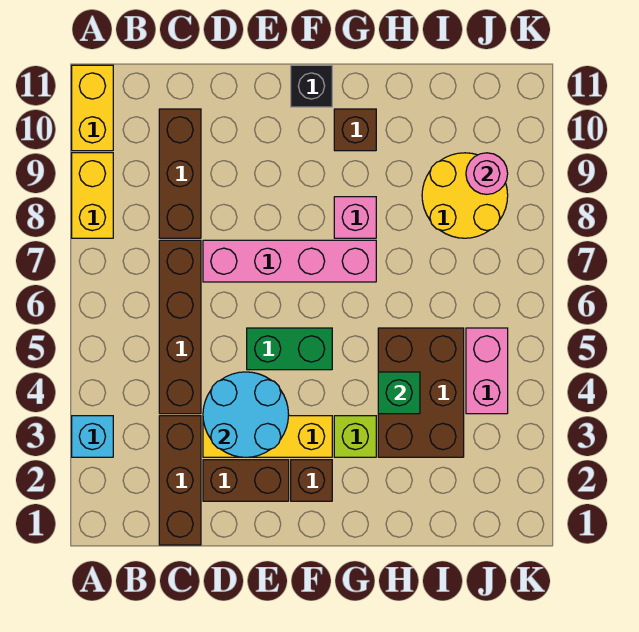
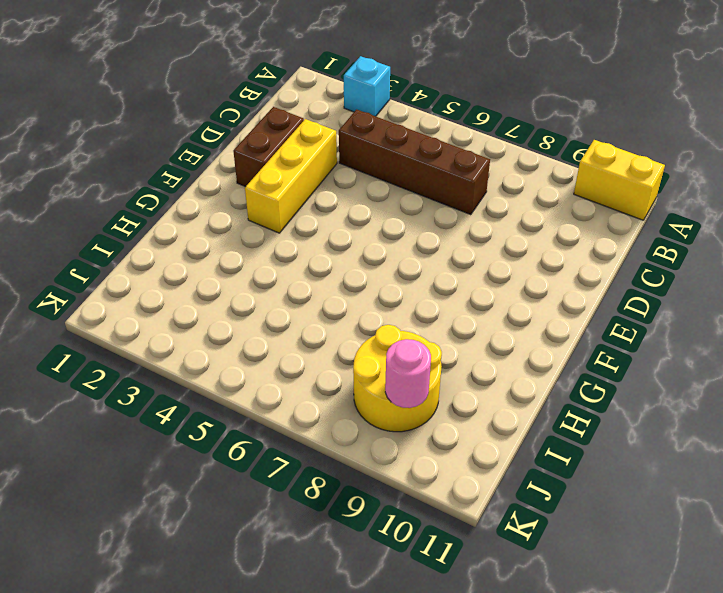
none -> yellow 1x2 brick [72,153,113,238]
none -> brown 1x3 brick [159,416,201,545]
none -> brown 1x3 brick [159,109,201,238]

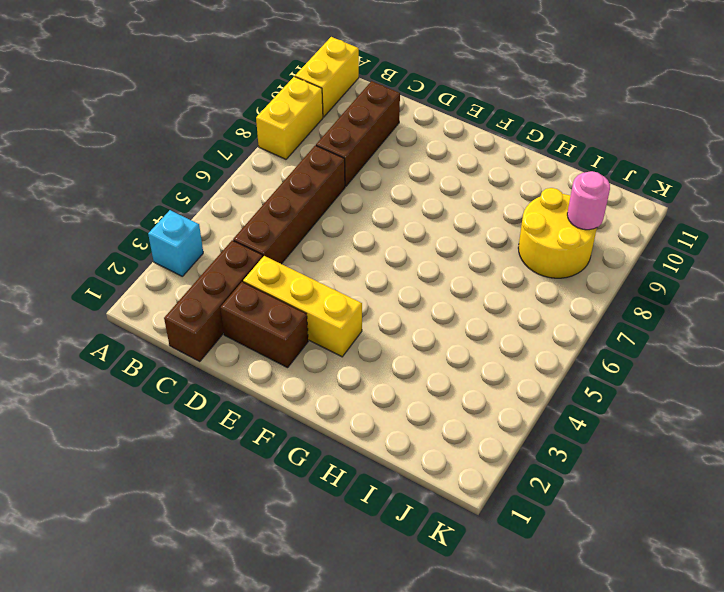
none -> pink 1x4 brick [203,240,376,282]
none -> green 1x2 brick [247,328,332,370]
none -> brown 1x1 brick [291,460,332,501]

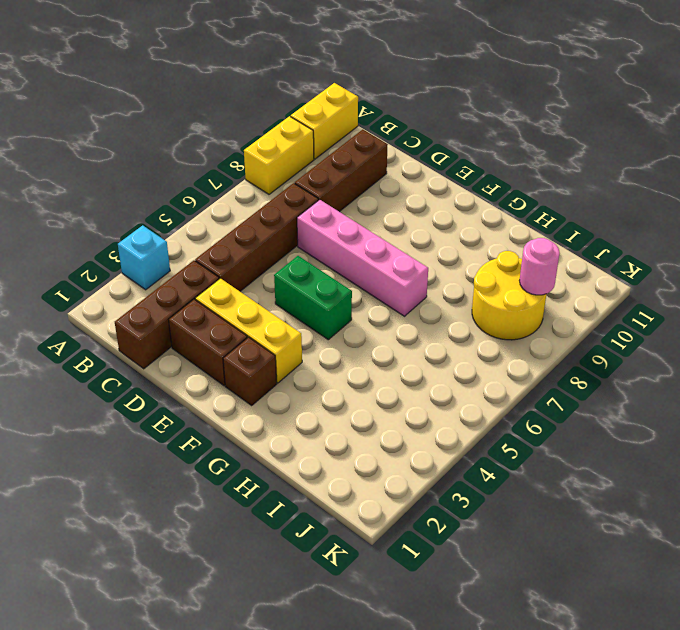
none -> black 1x1 brick [291,65,332,107]
none -> lime 1x1 brick [334,416,376,457]
none -> pink 1x1 brick [334,197,376,238]

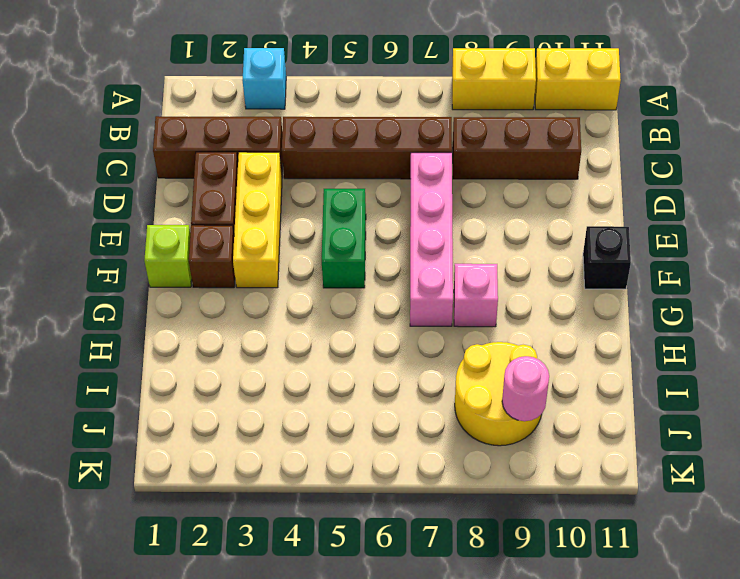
lime 1x1 brick [144,225,192,287] -> lime 1x1 brick moved to [334,416,376,457]
none -> brown 1x1 brick [334,109,376,151]
none -> brown 2x3 brick [378,328,464,457]
none -> pink 1x2 brick [466,328,508,414]

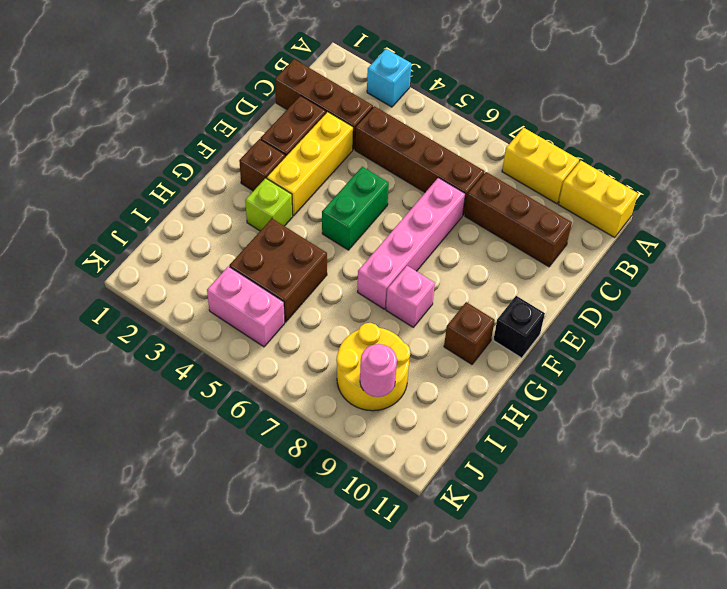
brown 2x2 brick [229,219,327,322] -> brown 2x3 brick [378,328,464,457]
none -> cyan 2x2 round brick [203,372,289,457]
none -> green 1x1 brick [378,372,420,414]

